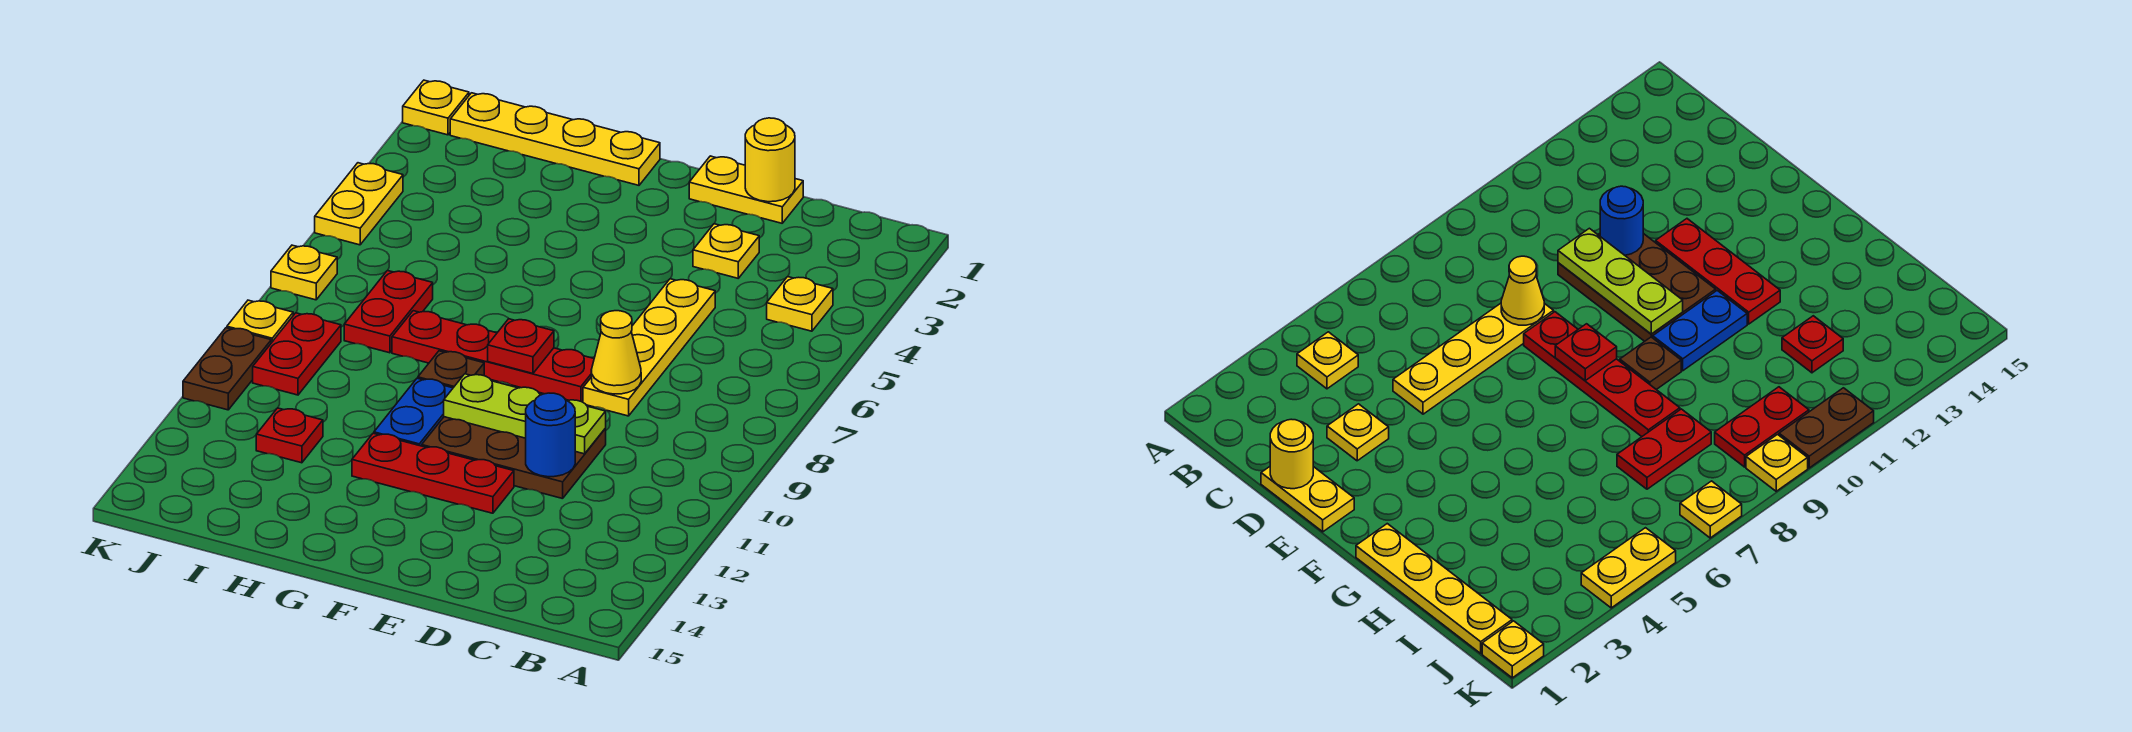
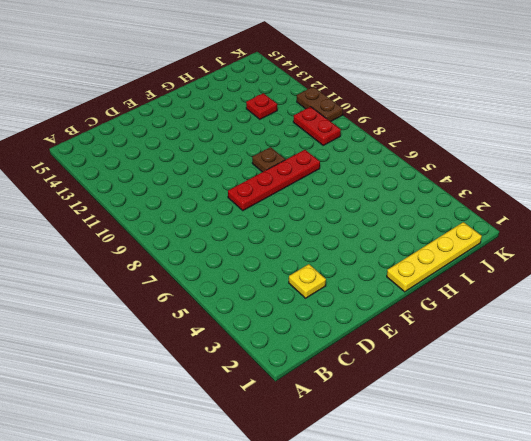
none -> yellow 1x1 plate [767,277,833,331]
none -> yellow 1x2 plate [689,156,803,223]
none -> yellow 1x4 plate [583,279,715,416]

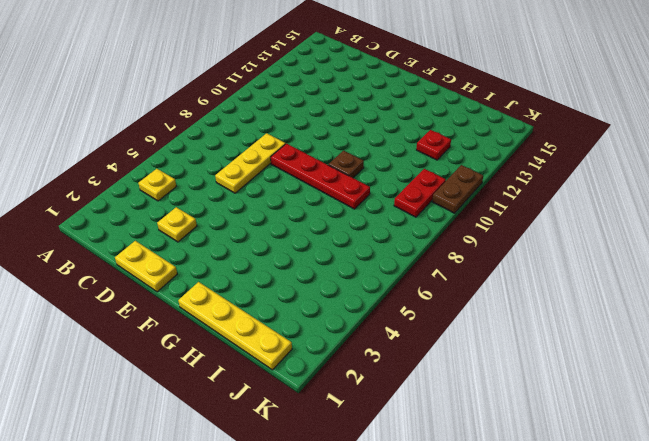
yellow 1x3 plate [215,133,286,193] -> yellow 1x4 plate [583,279,715,416]
none -> brown 2x3 plate [422,417,606,499]
none -> red 1x3 plate [352,433,514,513]
none -> blue 1x2 plate [374,378,453,446]

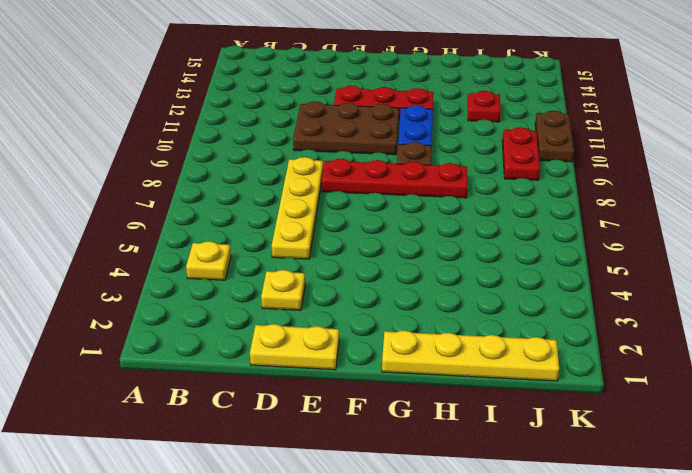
none -> red 1x2 plate [344,271,433,353]
none -> yellow 1x1 plate [403,80,469,135]
none -> yellow 1x2 plate [315,163,403,245]

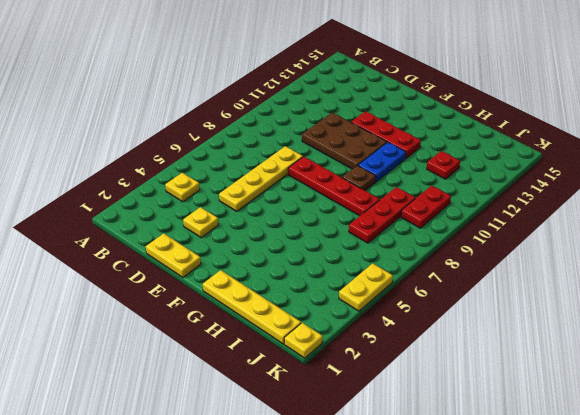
red 1x3 plate [349,187,415,243] -> red 1x2 plate [344,271,433,353]
none -> yellow 1x1 plate [271,245,337,300]
none -> yellow 1x1 plate [227,300,293,343]
none -> brown 1x2 plate [183,328,271,410]

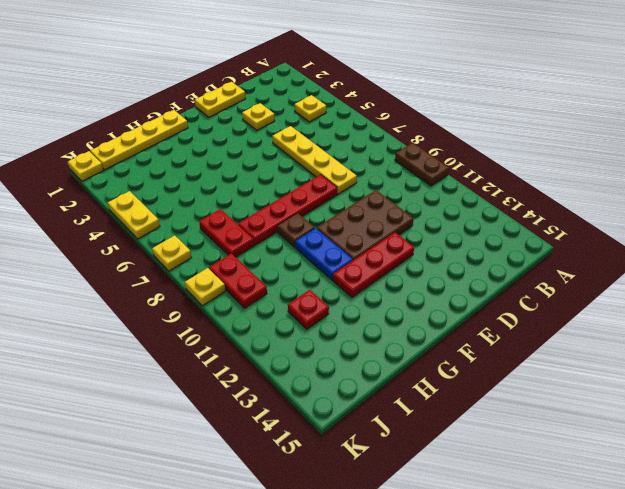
brown 1x2 plate [395,143,449,186] -> brown 1x2 plate moved to [183,328,271,410]
none -> yellow 1x1 round brick [745,118,795,202]
none -> yellow 1x1 cone [591,311,641,394]
none -> lime 1x3 plate [444,374,606,454]

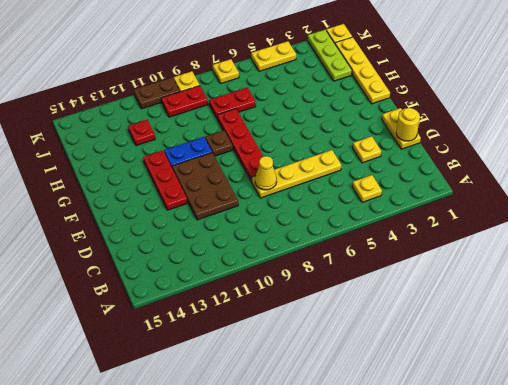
lime 1x3 plate [307,30,352,81] -> lime 1x3 plate moved to [444,374,606,454]
none -> blue 1x1 round brick [526,393,575,477]
none -> red 1x1 plate [488,319,554,373]

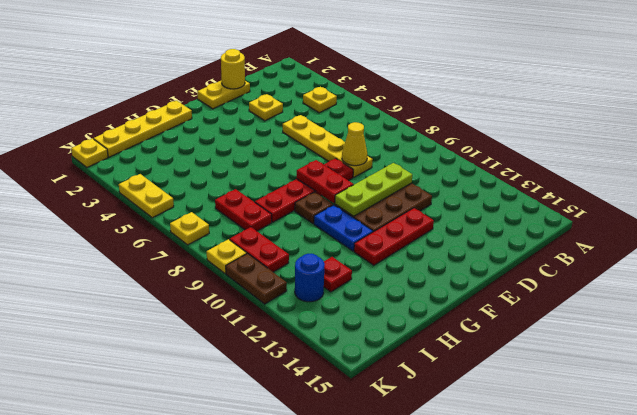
red 1x2 plate [297,160,354,203] -> red 1x1 plate [488,319,554,373]
blue 1x1 round brick [295,254,325,302] -> blue 1x1 round brick moved to [526,393,575,477]

